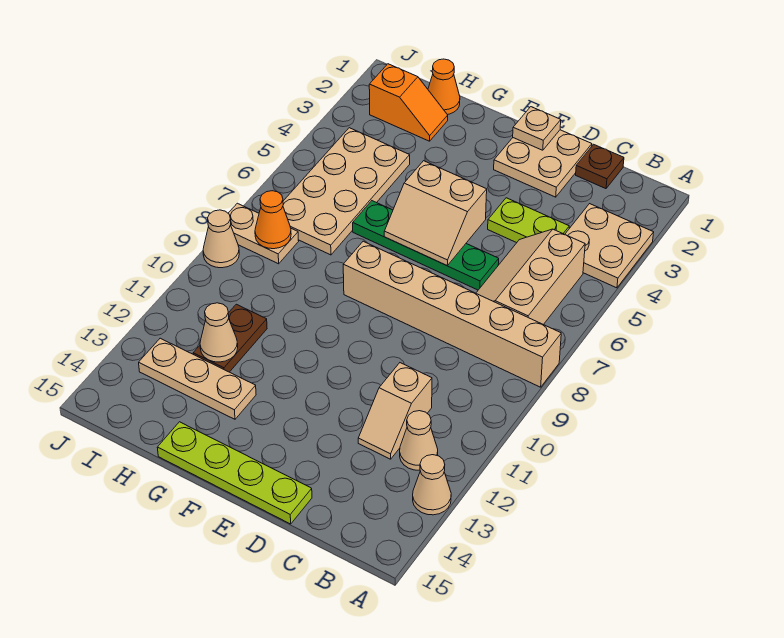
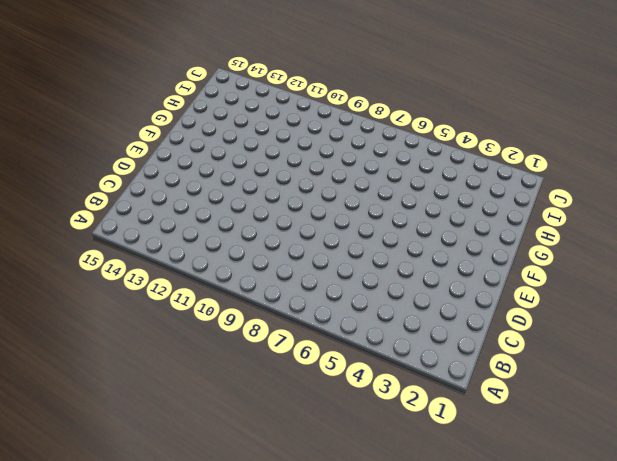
none -> tan 2x2 plate [565,204,654,288]
none -> tan 1x6 brick [343,241,561,387]
none -> tan 1x1 cone [413,455,451,515]

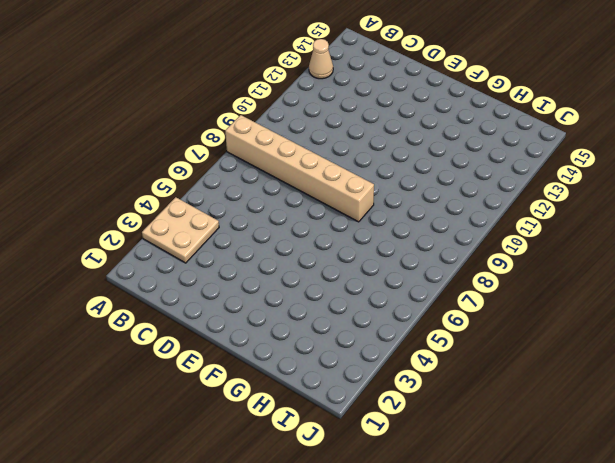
none -> tan 2x3 slope [476,229,585,325]
none -> tan 1x1 cone [400,411,438,470]
none -> brown 1x1 plate [576,144,624,189]

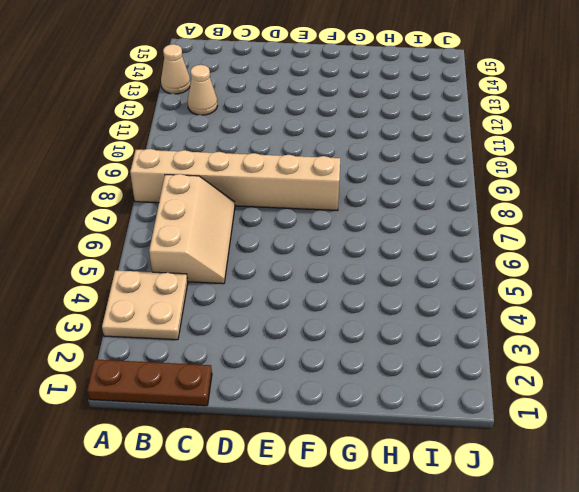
brown 1x3 plate [87,359,212,406] -> brown 1x1 plate [576,144,624,189]
none -> lime 1x2 plate [488,198,569,243]
none -> tan 1x2 slope [358,363,432,459]
none -> tan 2x2 plate [494,130,592,197]

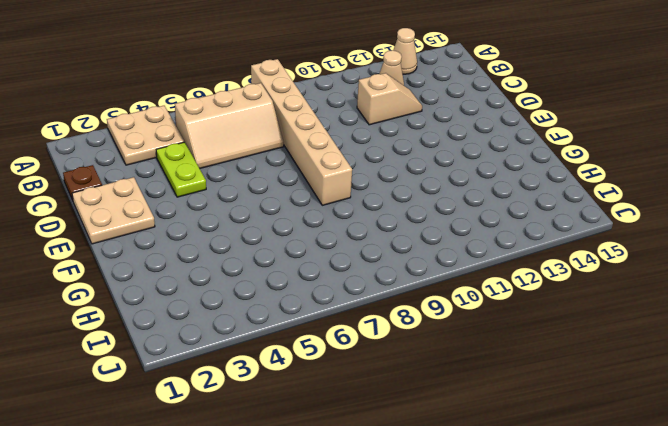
none -> green 1x4 plate [353,201,499,290]
none -> lime 1x4 plate [157,422,312,524]
none -> tan 1x3 plate [139,338,256,419]

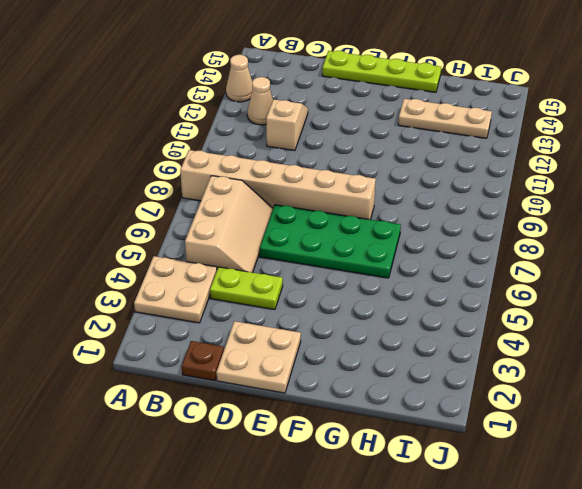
green 2x4 plate [260,205,401,278] -> green 1x4 plate [353,201,499,290]
none -> orange 1x1 cone [428,59,460,115]
none -> orange 1x2 slope [369,64,448,141]
none -> tan 2x4 plate [283,128,410,255]

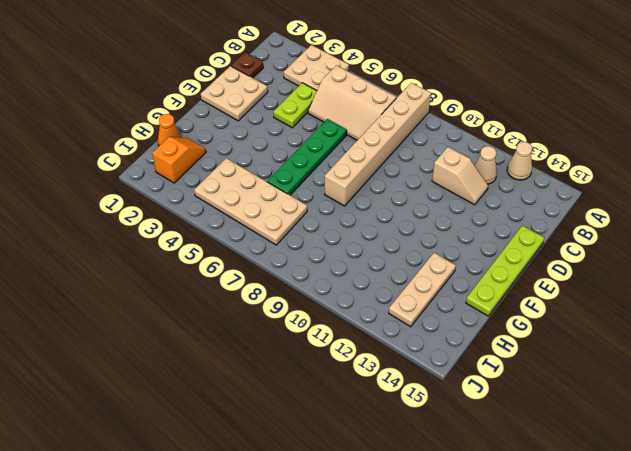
none -> brown 1x2 plate [193,304,267,372]
none -> tan 1x2 plate [228,203,299,264]
none -> tan 1x1 cone [203,210,239,268]

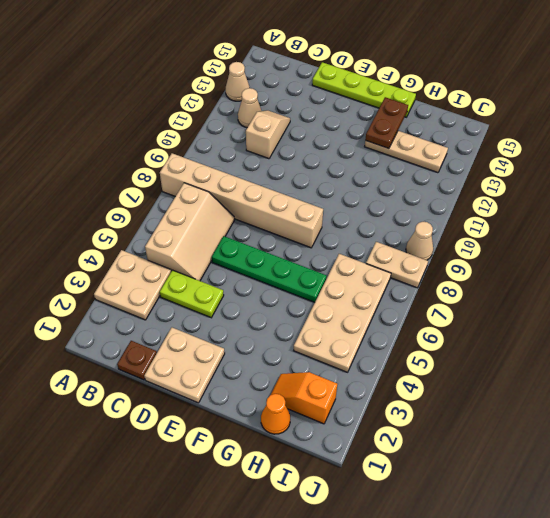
brown 1x2 plate [365,97,408,149] -> brown 1x2 plate moved to [193,304,267,372]
none -> tan 1x1 plate [513,107,561,150]
none -> tan 2x2 slope [384,161,487,265]
none -> tan 1x1 cone [200,303,238,362]

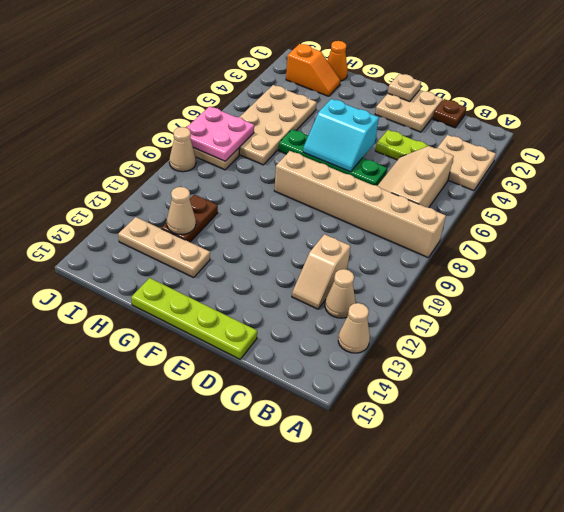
cyan 2x2 slope [303,99,379,172] -> tan 2x2 slope [384,161,487,265]
pink 2x2 plate [186,106,254,161] -> orange 1x1 cone [255,191,291,249]

